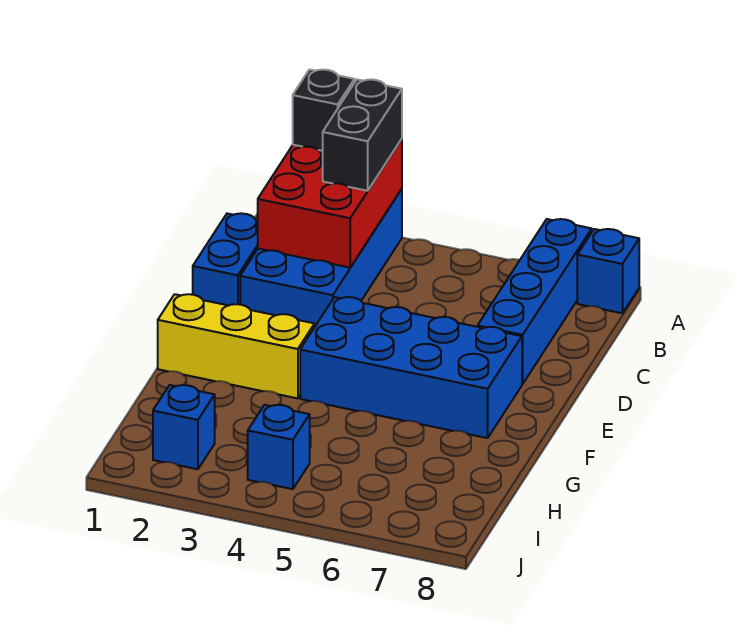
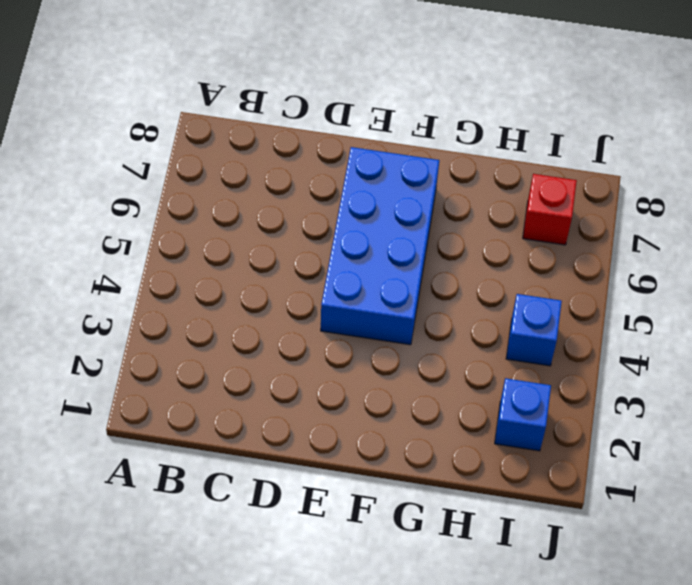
red 1x1 brick [523,174,577,245] -> none
none -> blue 2x4 brick [240,189,402,326]
none -> blue 1x4 brick [478,219,592,384]

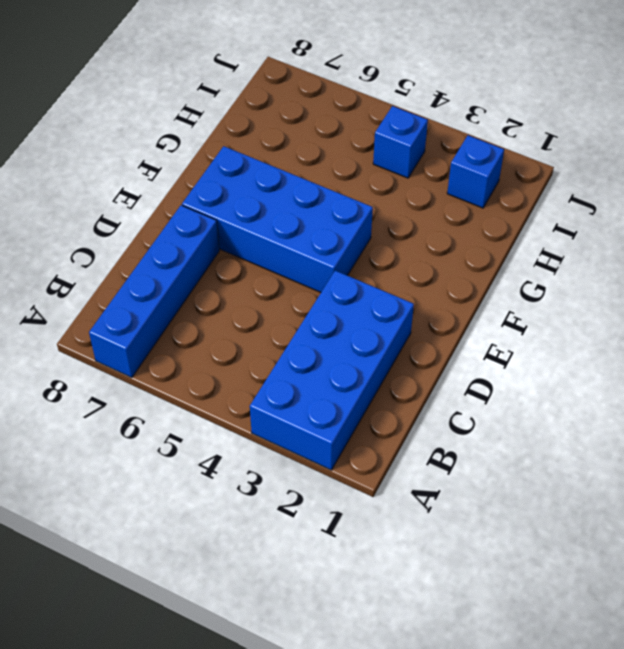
none -> blue 1x1 brick [577,229,639,313]
none -> blue 1x2 brick [193,213,258,305]

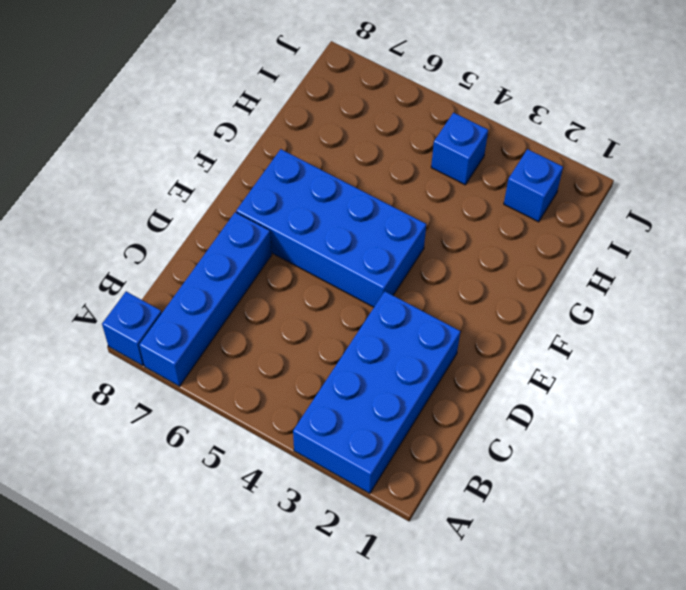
none -> blue 1x2 brick [193,213,258,305]
none -> yellow 1x3 brick [158,294,315,398]

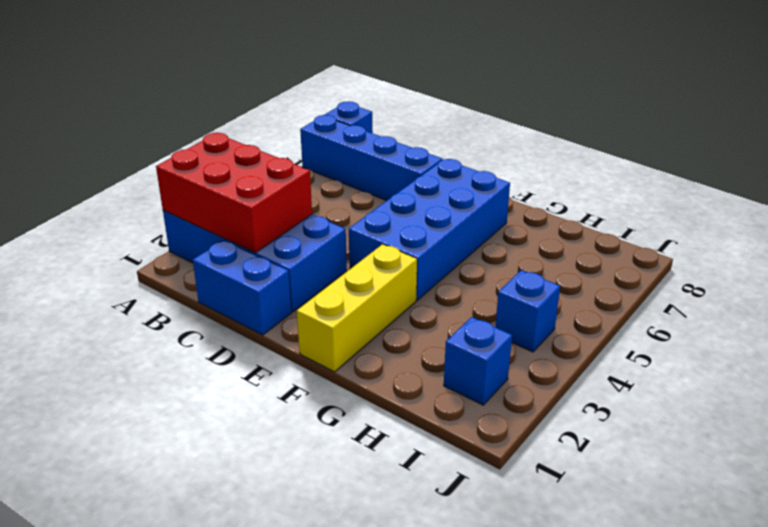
none -> black 1x1 brick [293,70,354,151]
none -> black 1x2 brick [323,80,402,191]

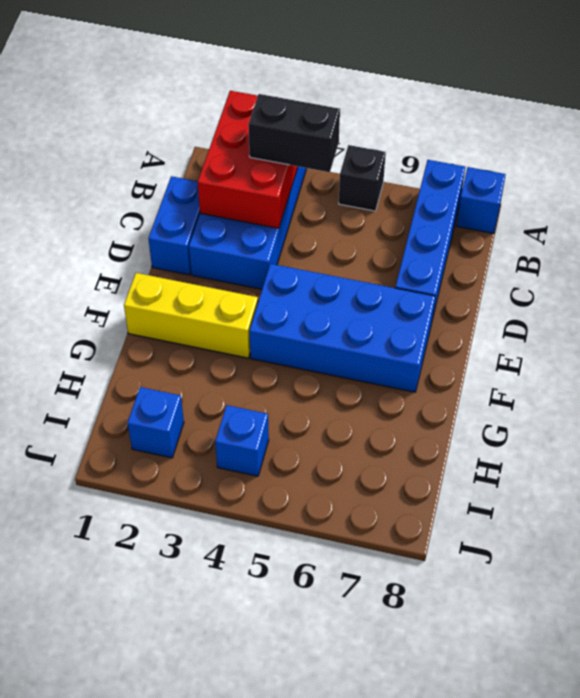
black 1x1 brick [339,145,386,211] -> black 1x1 brick moved to [293,70,354,151]
black 1x2 brick [248,94,340,172] -> black 1x2 brick turned to [323,80,402,191]

